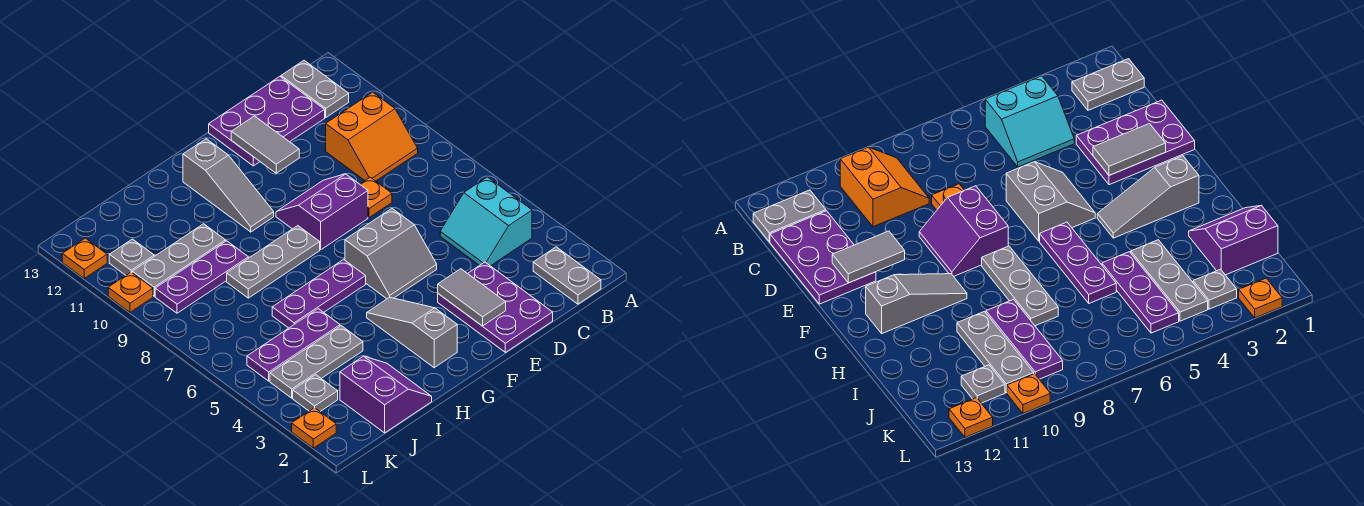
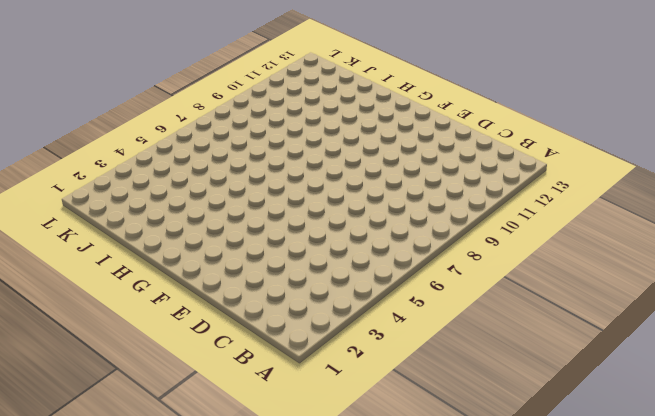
none -> grey 1x2 plate [533,247,601,304]
none -> cyan 2x2 slope [440,177,532,266]
none -> orange 2x2 slope [326,92,418,181]

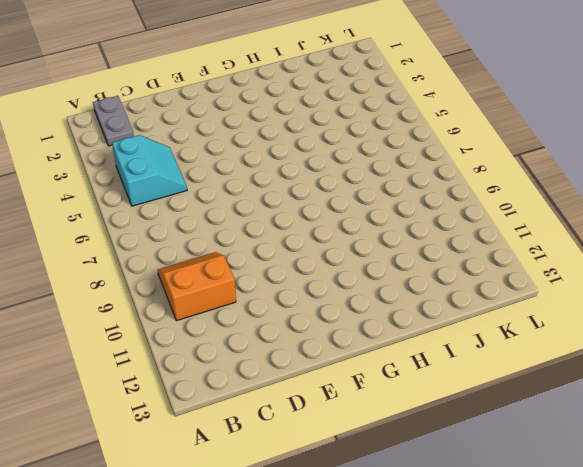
none -> grey 1x2 plate [281,61,349,117]
none -> purple 2x3 plate [209,77,325,166]
none -> purple 2x3 plate [438,262,553,352]

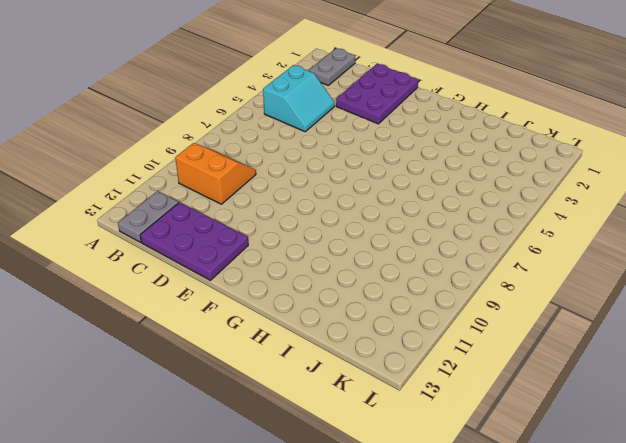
none -> orange 1x1 plate [360,177,392,218]
none -> grey 2x2 slope [345,209,437,299]
none -> purple 2x2 slope [276,174,368,250]

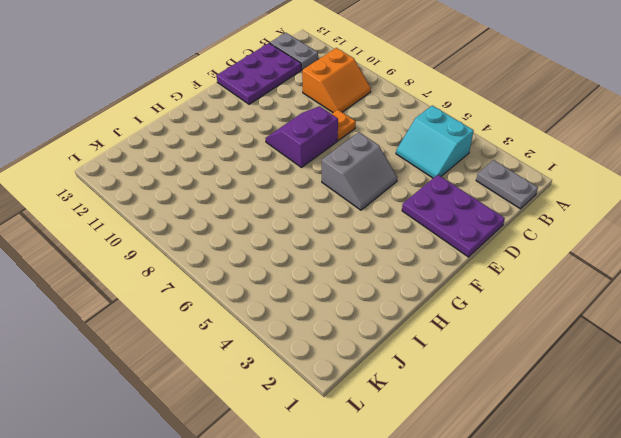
none -> grey 1x3 slope [367,297,457,368]
none -> purple 1x3 plate [272,259,366,328]
none -> grey 1x3 plate [227,226,320,298]

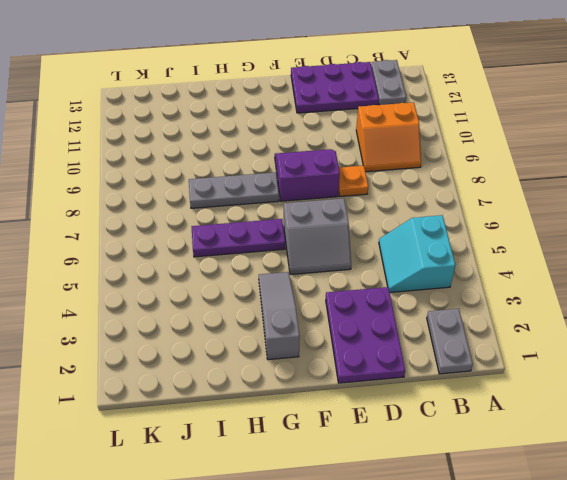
none -> grey 1x3 slope [183,139,274,232]
none -> purple 2x2 slope [340,356,432,433]
none -> grey 1x3 plate [270,326,363,398]

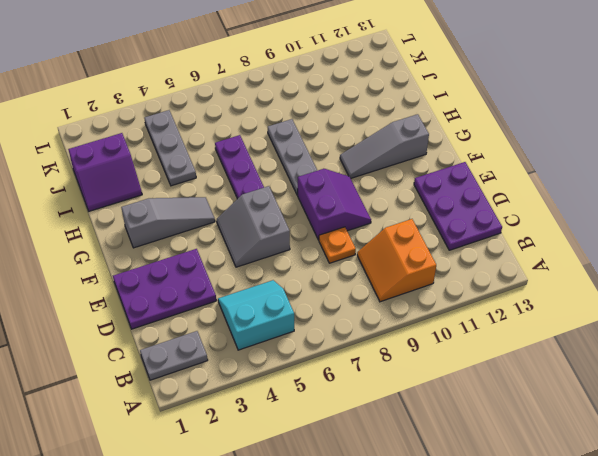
none -> grey 1x2 plate [281,61,349,117]
none -> purple 1x3 plate [247,309,340,381]
none -> purple 1x3 plate [155,241,248,313]

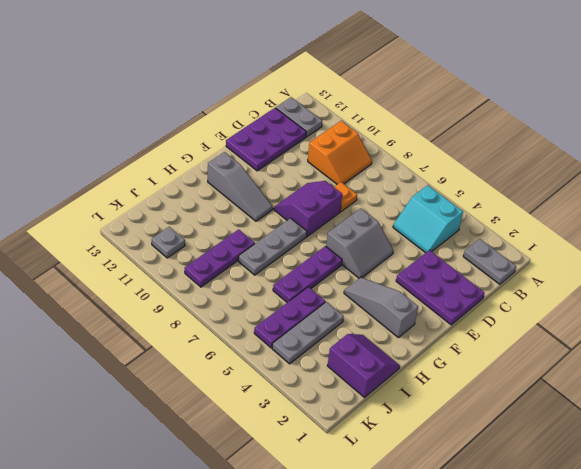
none -> grey 1x3 plate [132,224,226,296]
none -> grey 1x1 plate [293,375,338,411]
none -> orange 1x1 plate [292,408,336,448]

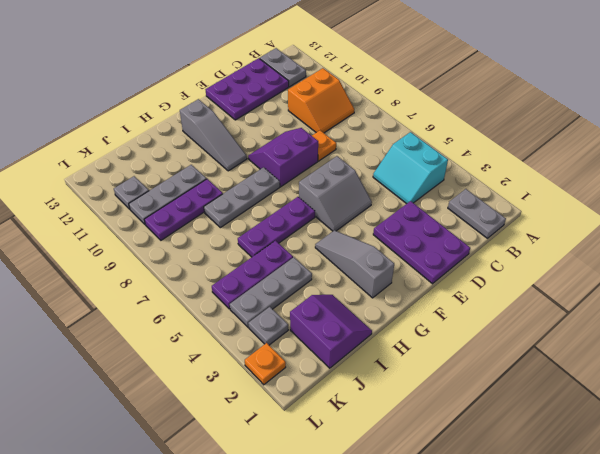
none -> orange 1x1 plate [108,272,153,312]
none -> orange 1x1 plate [62,238,107,278]
none -> grey 1x2 tile [438,269,506,326]

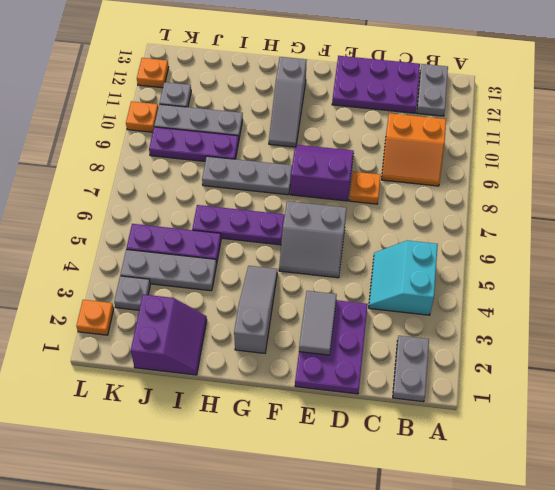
none -> grey 1x2 tile [231,116,299,173]

